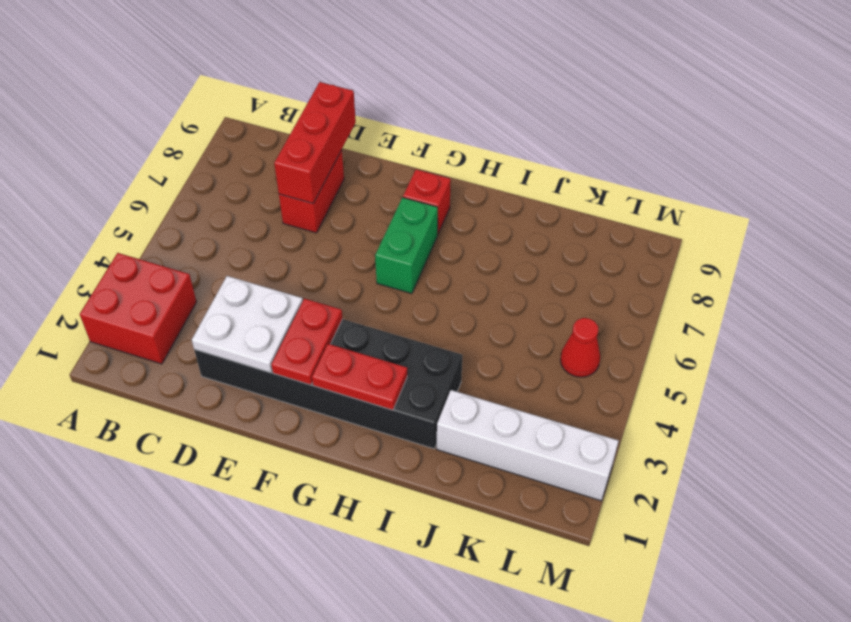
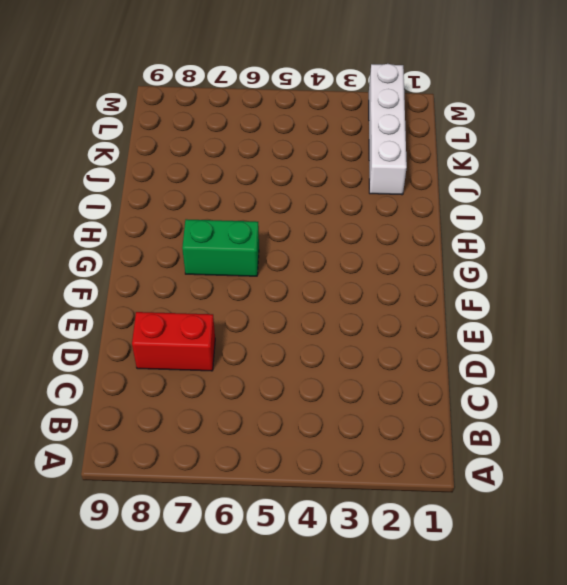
none -> red 2x2 brick [80,253,196,364]
none -> black 2x6 brick [194,319,463,449]

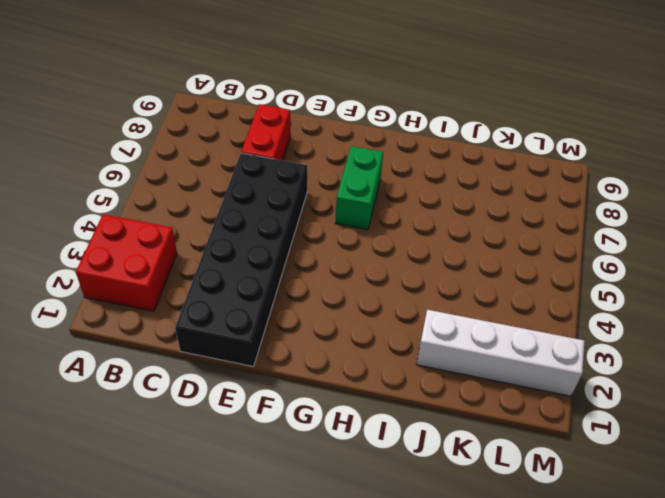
black 2x6 brick [175,153,307,367] -> black 2x6 brick turned to [194,319,463,449]
none -> red 1x1 brick [403,169,451,235]
none -> red 1x1 cone [560,318,600,377]

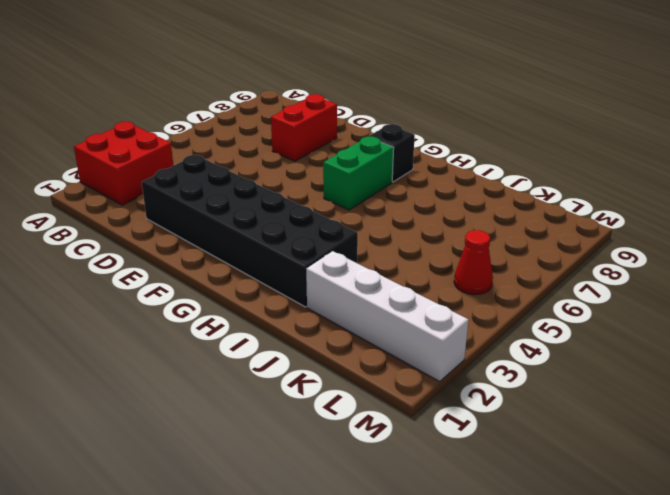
black 1x1 brick [369,124,415,182] -> red 1x1 brick [403,169,451,235]
none -> white 2x2 plate [192,276,303,373]
none -> red 1x3 brick [274,82,356,203]

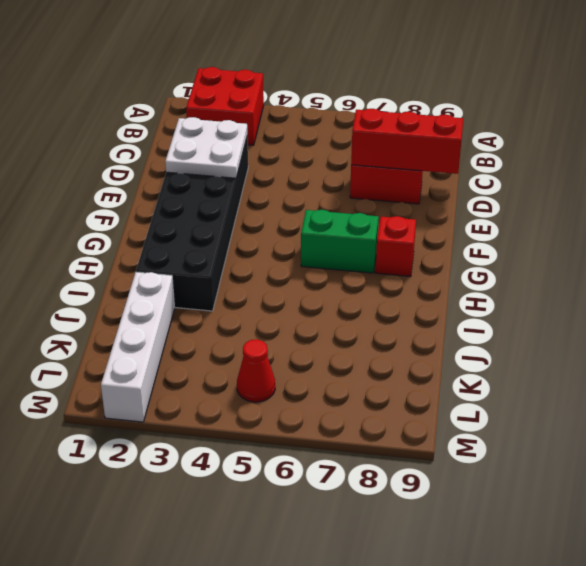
none -> red 1x2 plate [271,299,343,385]
none -> red 1x2 plate [312,344,407,410]

